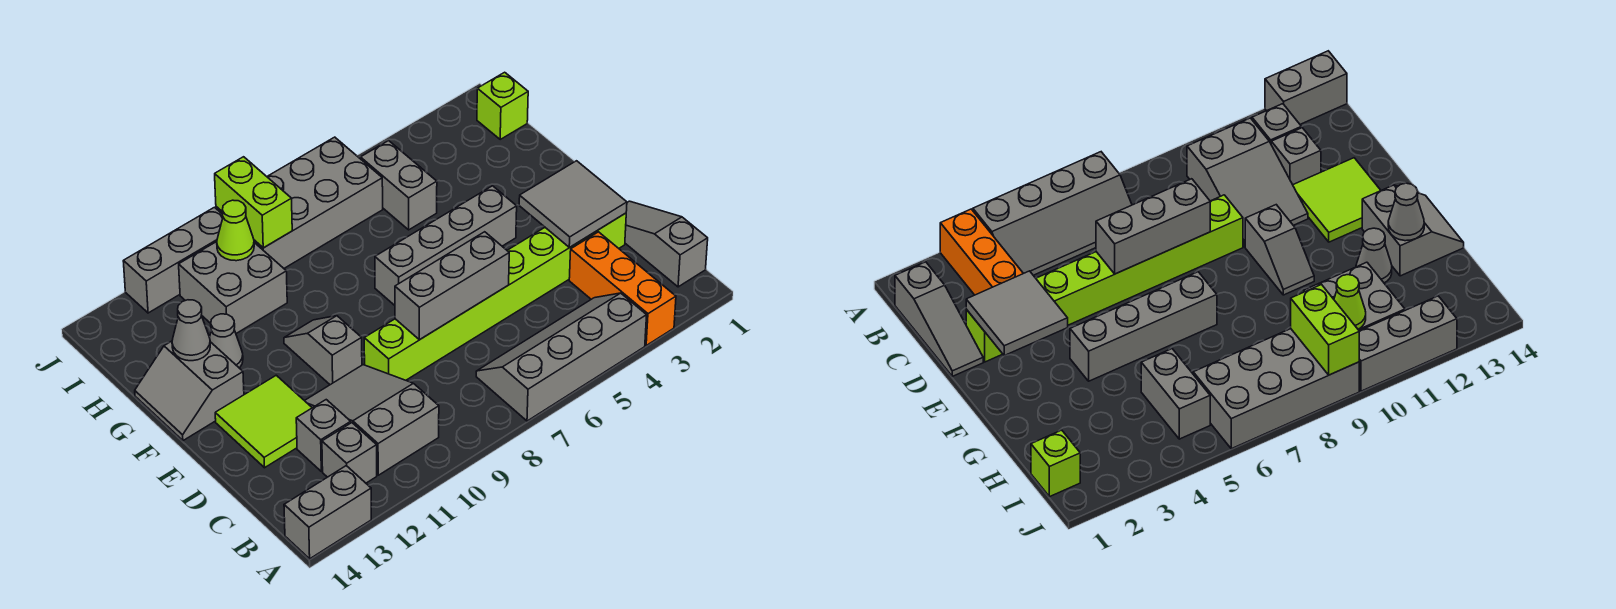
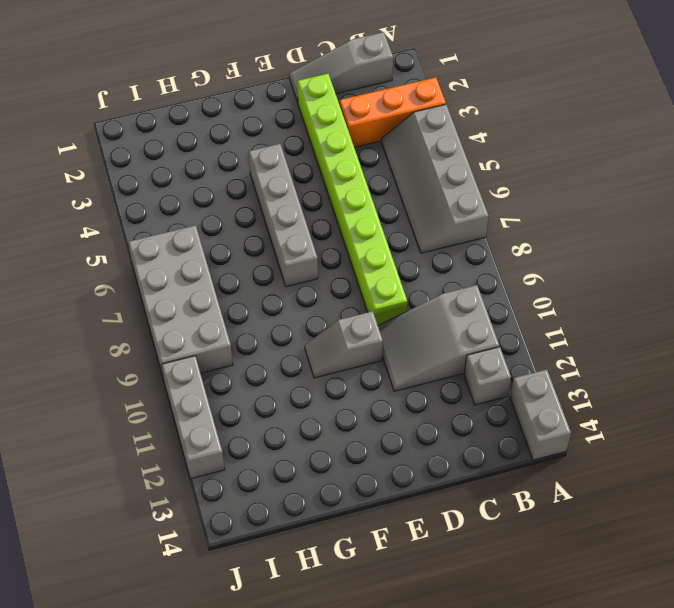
none -> grey 1x1 brick [296,400,351,471]
none -> lime 2x2 tile [215,375,312,468]
none -> grey 2x2 slope [135,341,244,441]

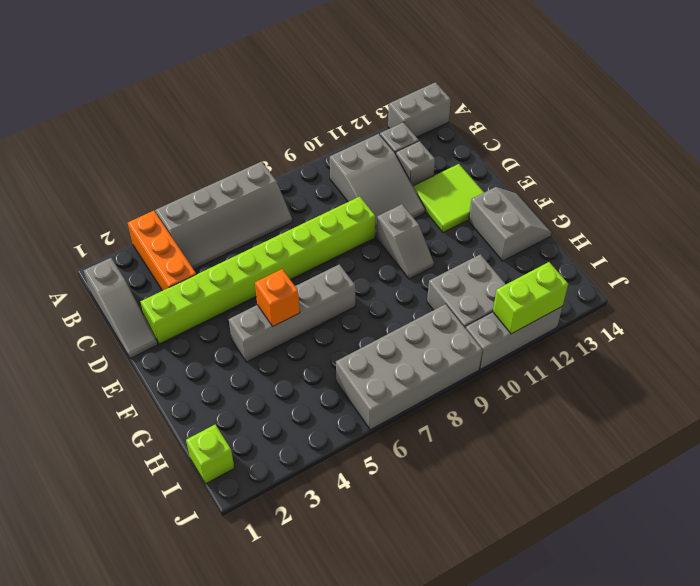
orange 1x1 brick [255,269,300,326] -> none
lime 1x2 brick [493,262,568,334] -> lime 1x2 brick turned to [215,157,292,248]
none -> grey 1x1 cone [210,314,243,368]
none -> grey 1x2 brick [360,141,437,230]
none -> grey 2x2 tile [519,161,627,247]

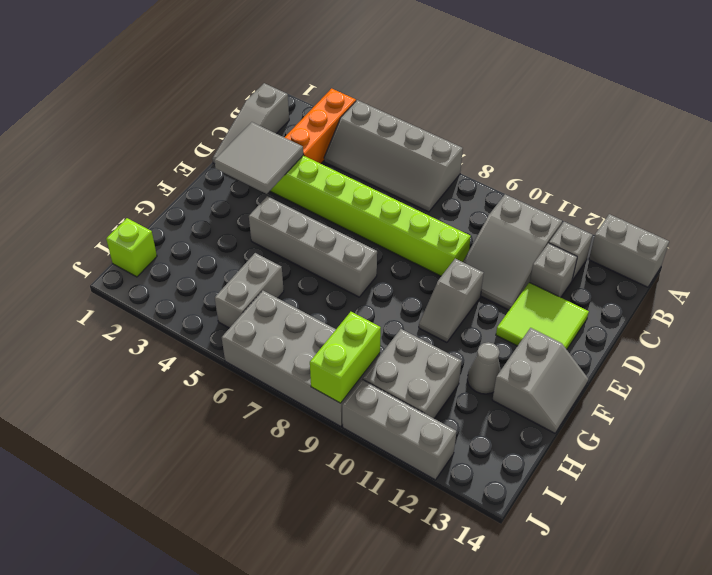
none -> grey 1x3 brick [395,232,509,340]
none -> grey 1x1 cone [172,300,210,361]
none -> lime 1x1 cone [217,200,254,261]

